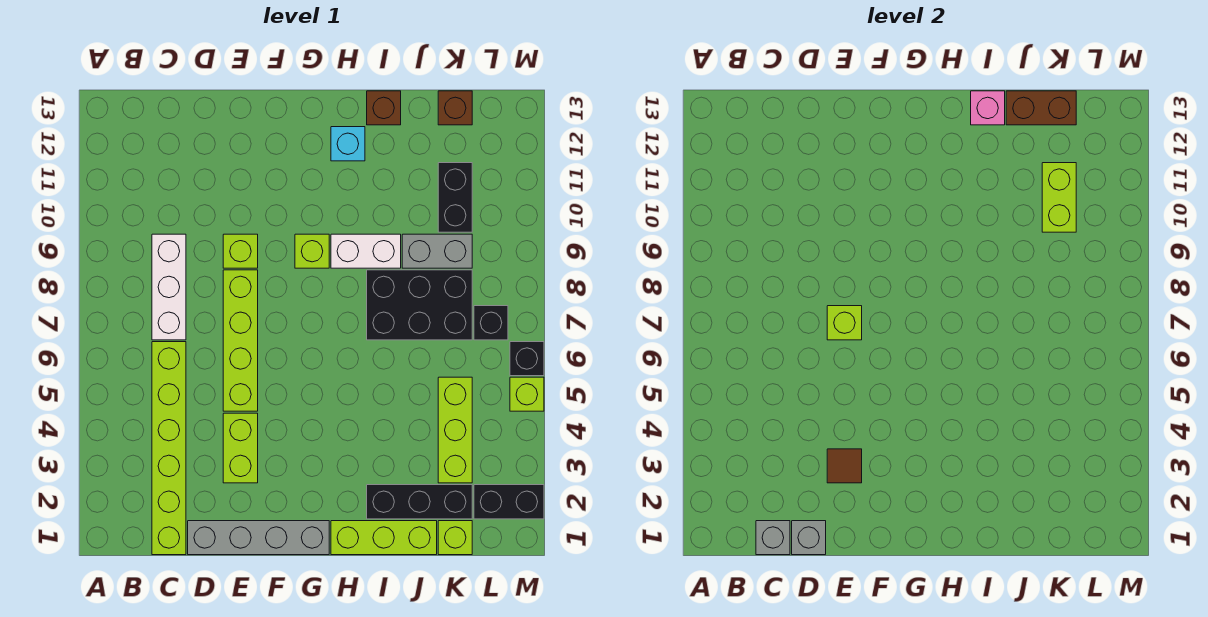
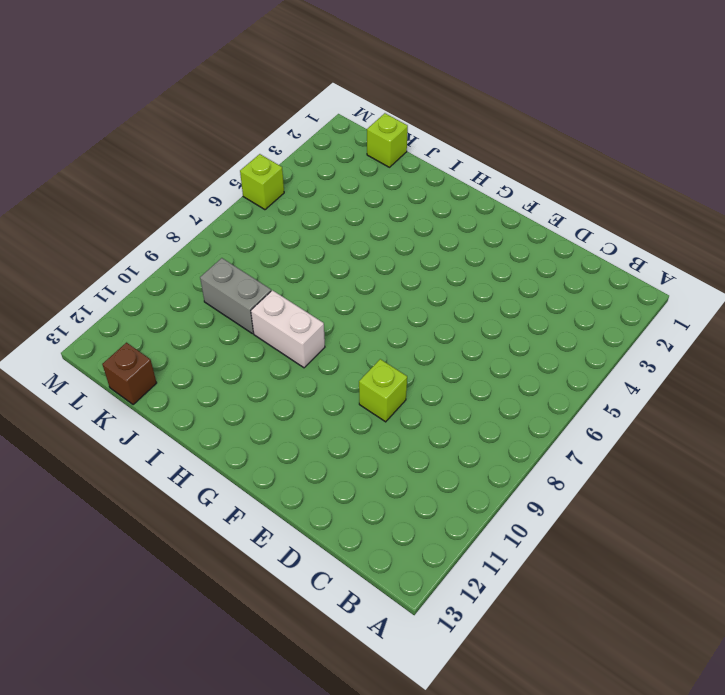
none -> lime 1x6 brick [152,342,186,555]
none -> white 1x3 brick [152,234,186,340]
none -> grey 1x4 brick [188,521,329,555]

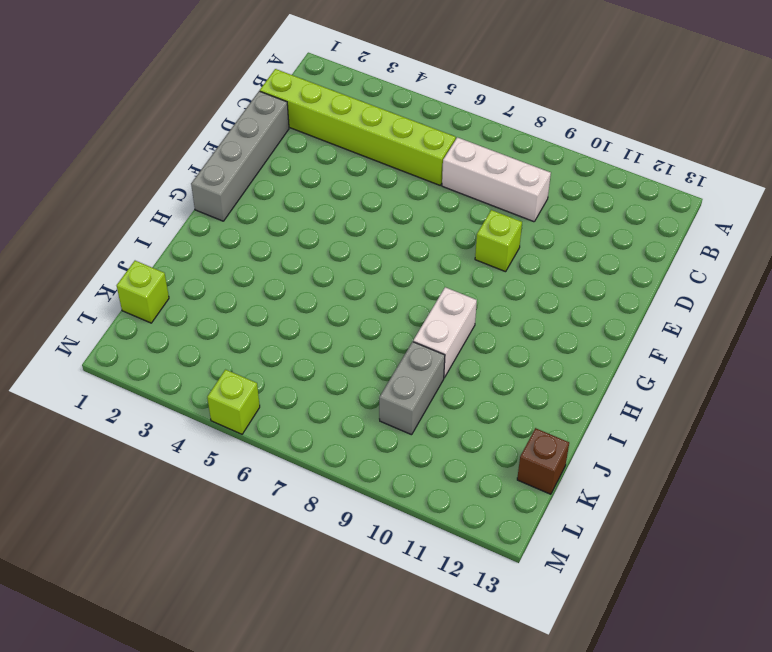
none -> lime 1x2 brick [223,413,258,483]
none -> lime 1x4 brick [223,270,258,411]
none -> lime 1x1 brick [295,234,329,268]

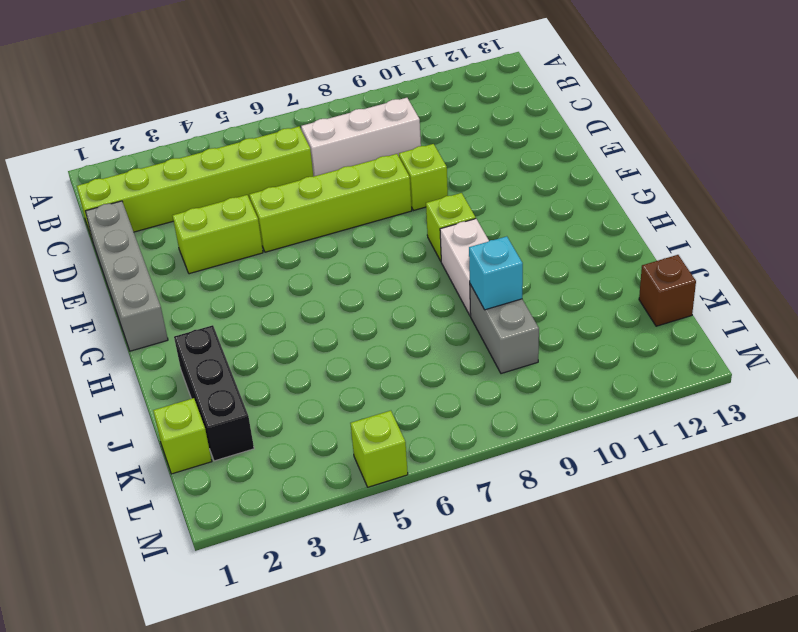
cyan 1x1 brick [469,236,523,310] -> cyan 1x1 brick moved to [331,127,365,161]
none -> lime 1x3 brick [331,521,437,555]
none -> black 2x3 brick [367,270,472,340]
none -> brown 1x1 brick [367,91,401,125]

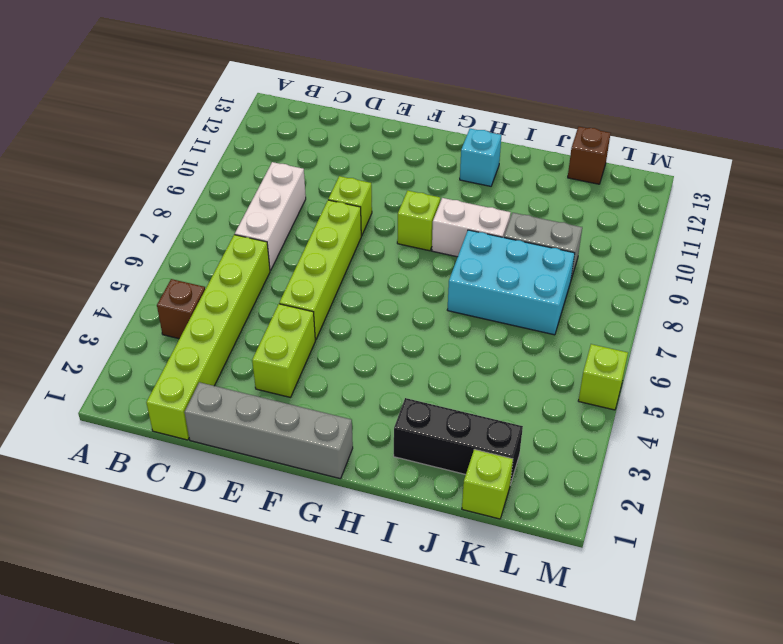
brown 1x1 brick [157,279,205,339] -> brown 1x1 brick moved to [367,91,401,125]
cyan 2x3 brick [447,230,575,335] -> black 2x3 brick [367,270,472,340]
none -> lime 1x3 brick [331,521,437,555]
none -> lime 1x3 brick [438,377,472,483]
none -> black 1x2 brick [438,163,472,232]

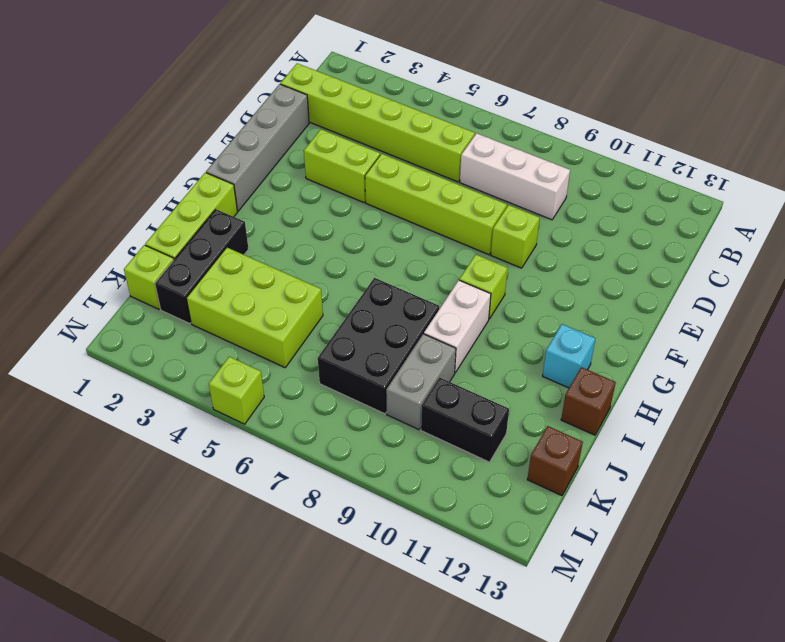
lime 2x3 brick [187,247,323,368] -> lime 1x3 brick [438,377,472,483]
none -> black 1x2 brick [474,485,544,519]
none -> black 1x1 brick [474,306,508,340]
none -> black 1x1 brick [510,342,544,376]

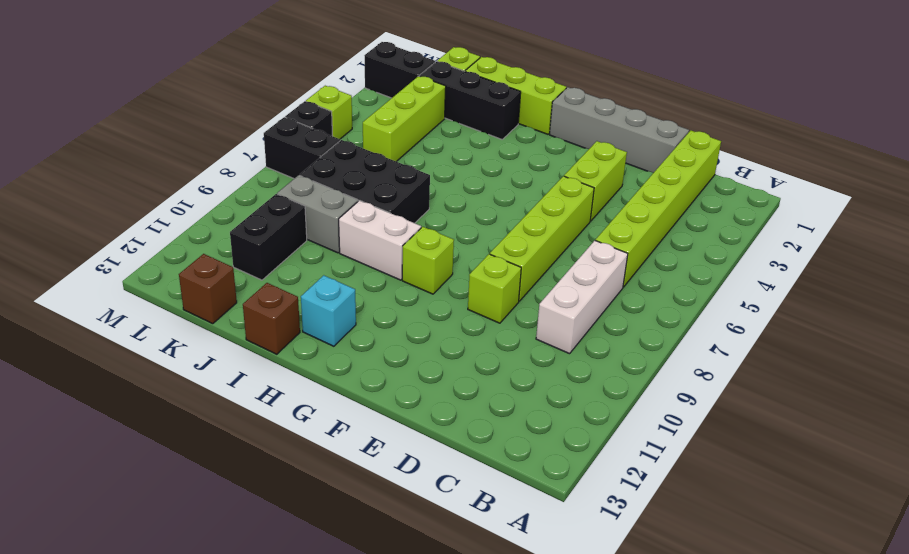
black 1x2 brick [264,117,340,179] -> black 1x1 brick [474,306,508,340]
none -> grey 1x1 brick [756,521,790,555]
none -> grey 1x1 brick [792,521,826,555]
none -> brown 1x1 tile [827,449,862,483]

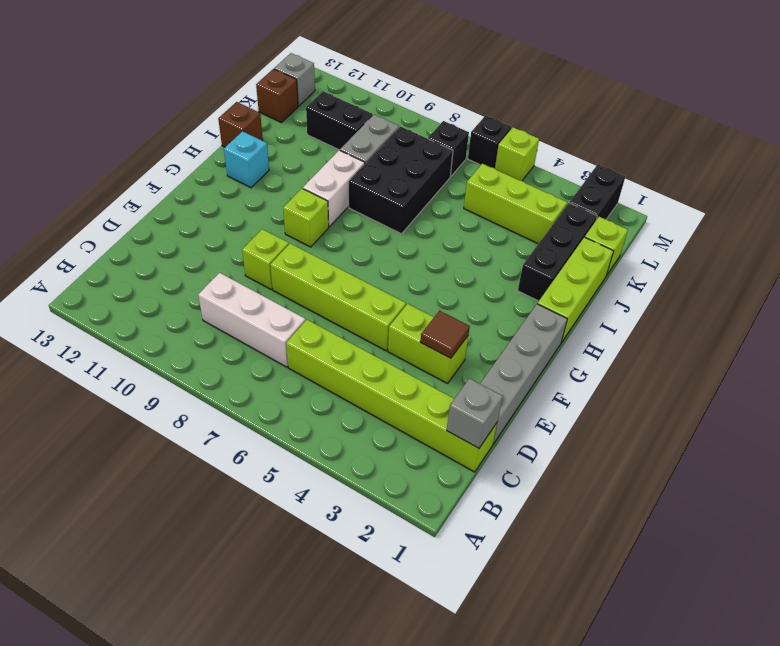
grey 1x1 brick [274,53,315,106] -> grey 1x1 brick moved to [792,521,826,555]
none -> lime 1x1 brick [827,306,862,340]
none -> pink 1x1 brick [971,91,1005,125]
none -> brown 1x2 brick [1006,91,1076,125]

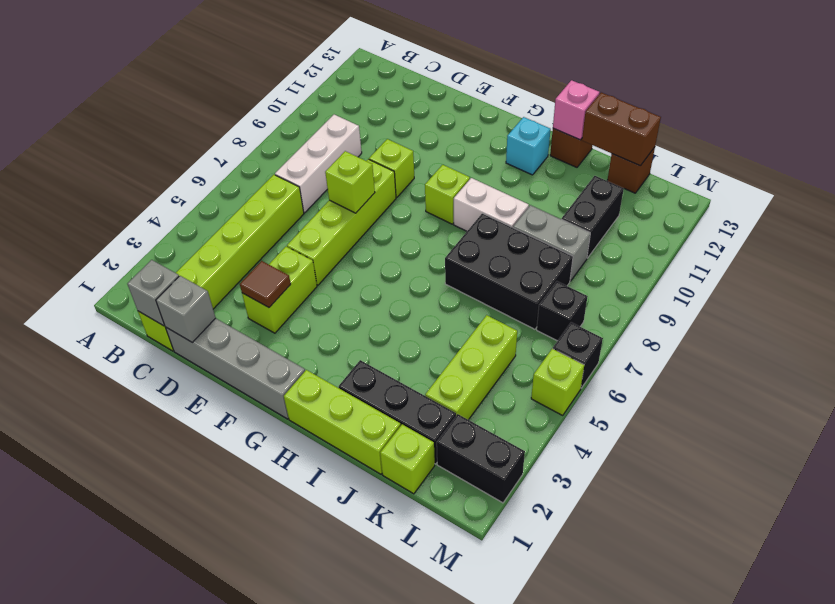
none -> lime 1x2 brick [1042,163,1076,232]

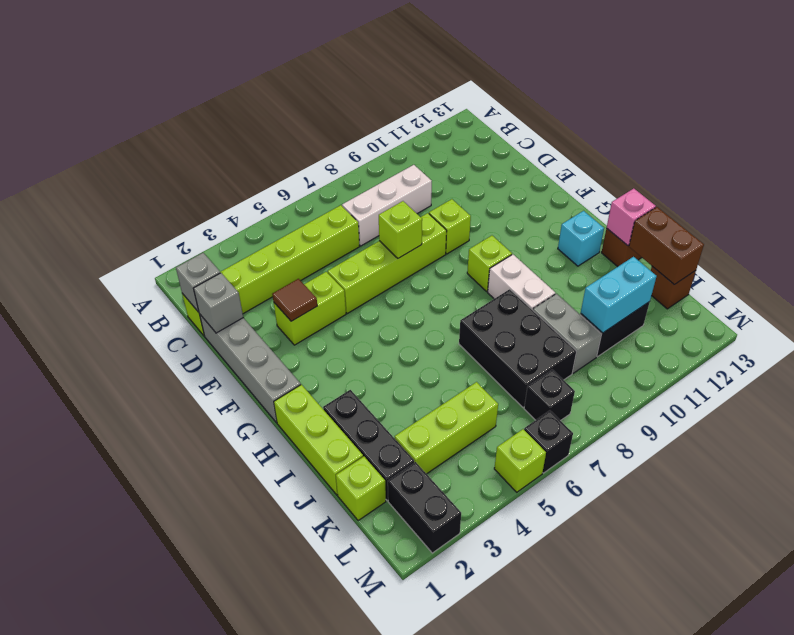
cyan 1x2 brick [581,257,657,333] -> lime 1x2 brick [1042,163,1076,232]

